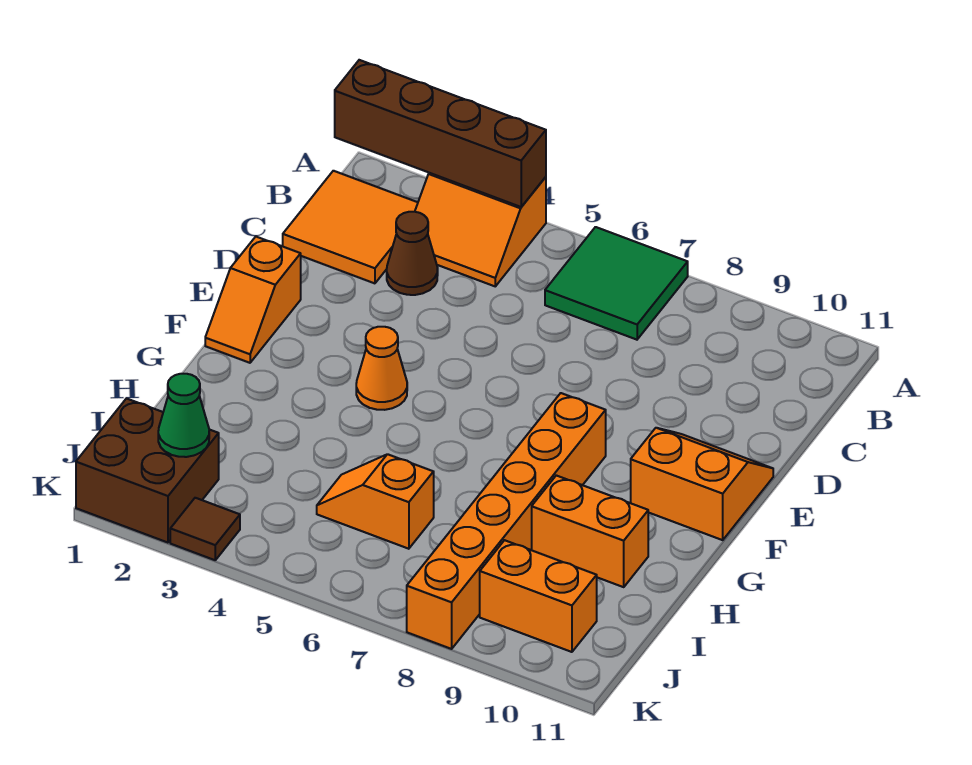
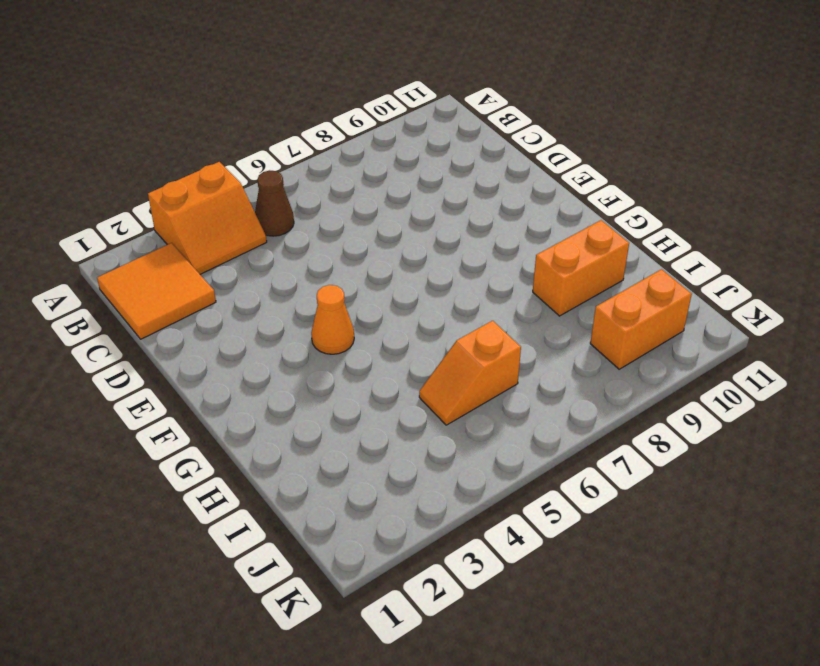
brown 1x1 cone [255,170,294,236] -> brown 1x1 cone moved to [387,212,438,295]
none -> green 2x2 tile [545,227,688,340]
none -> orange 1x2 slope [205,237,301,363]
none -> orange 2x2 slope [631,428,773,540]

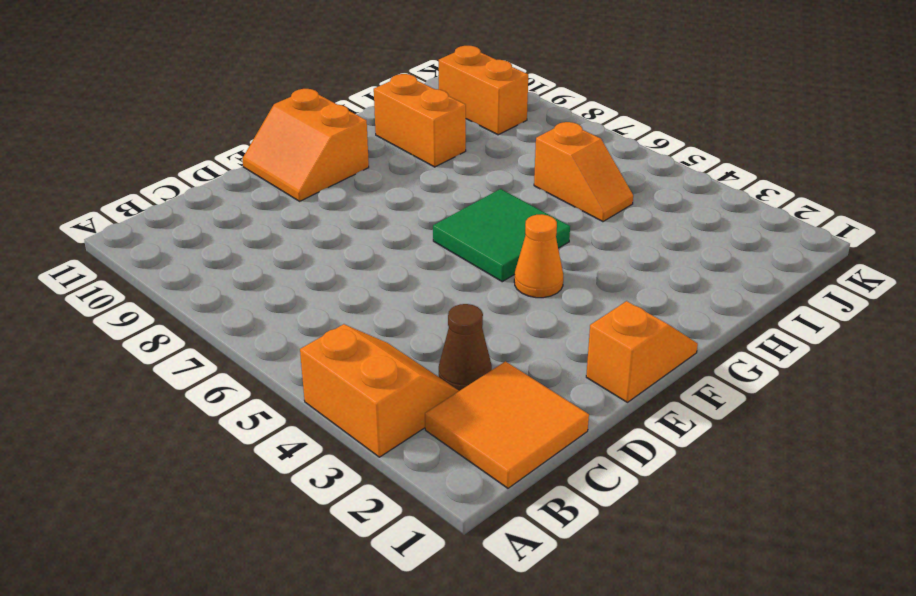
green 2x2 tile [433,189,570,282] -> green 2x2 tile moved to [545,227,688,340]
none -> orange 1x6 brick [407,393,606,649]
none -> brown 2x2 brick [76,399,219,543]
none -> brown 1x1 tile [170,498,240,560]

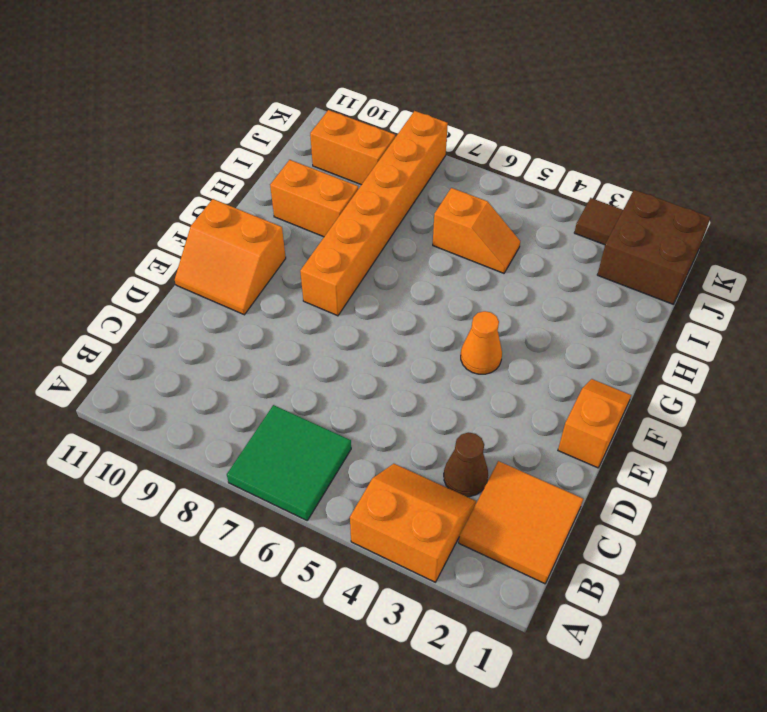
none -> brown 1x4 brick [335,60,546,207]
none -> green 1x1 cone [158,374,209,457]

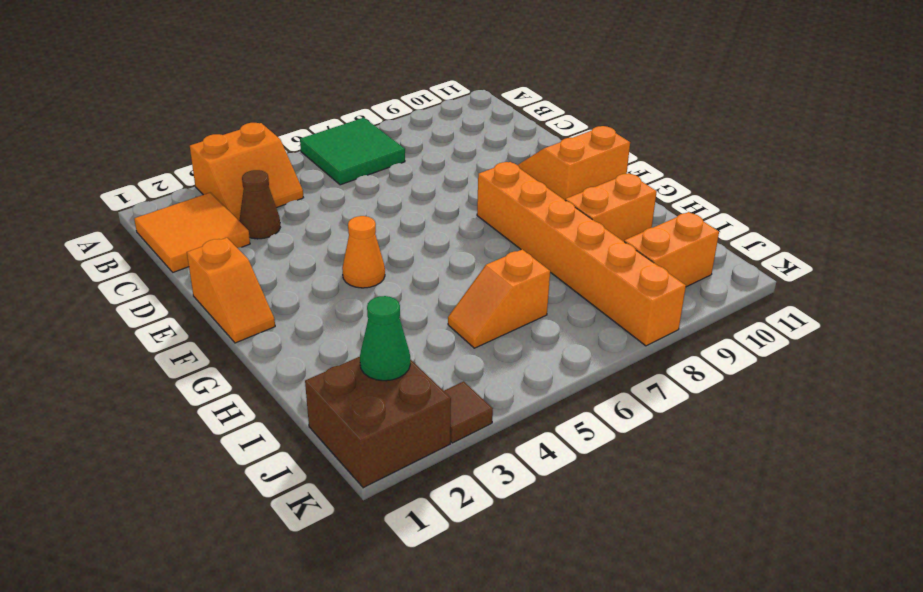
none -> brown 1x4 brick [335,60,546,207]

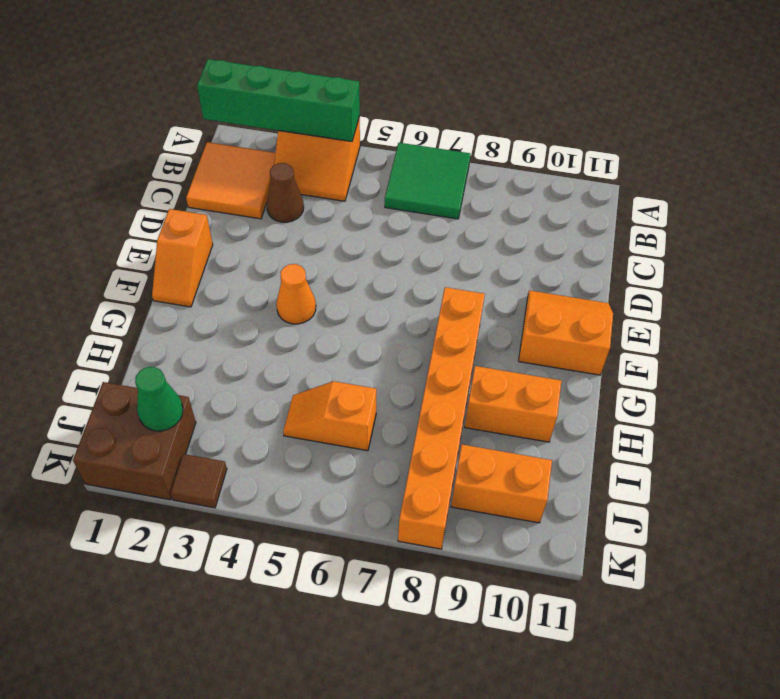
green 1x4 brick [197,59,360,141] -> brown 1x4 brick [335,60,546,207]

